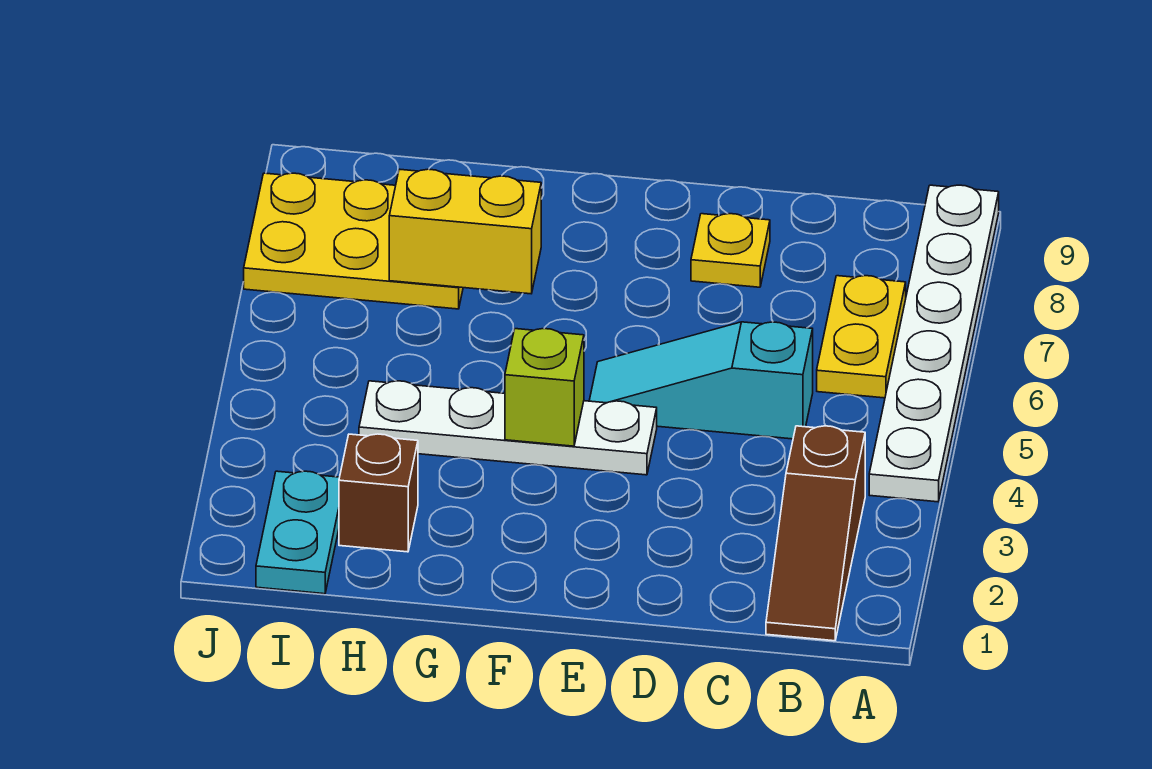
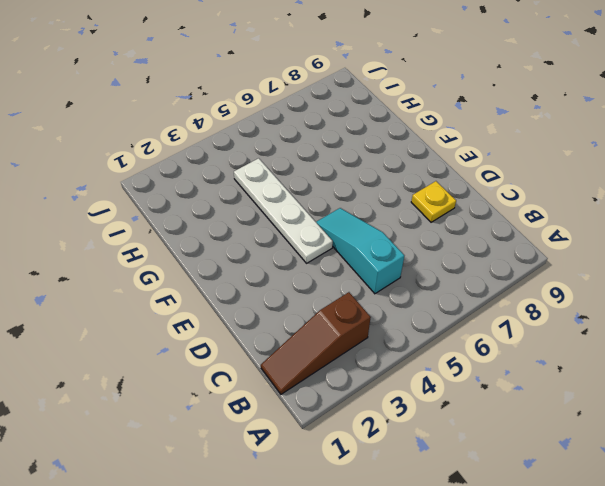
none -> white 1x6 plate [869,185,999,502]
none -> yellow 1x2 plate [817,276,906,398]

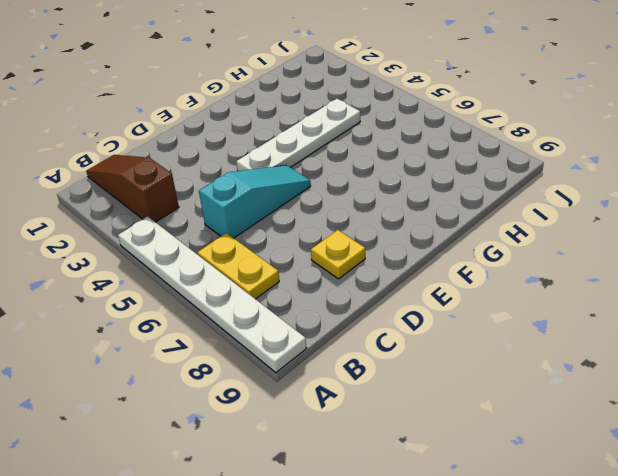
none -> brown 1x1 brick [339,434,418,552]
none -> yellow 2x3 plate [244,173,463,309]

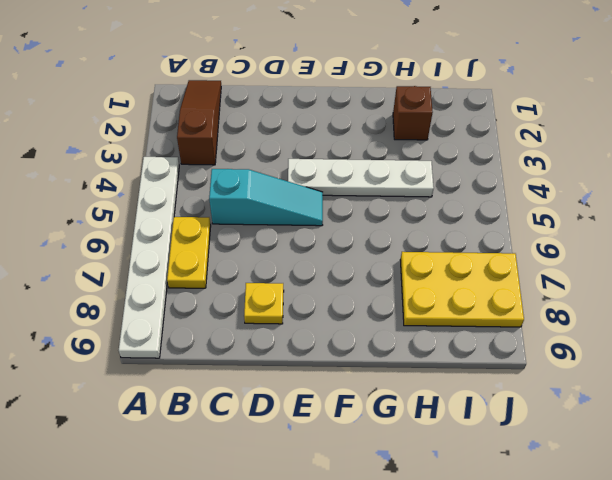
none -> cyan 1x2 plate [256,471,340,594]
none -> lime 1x1 brick [505,329,584,446]

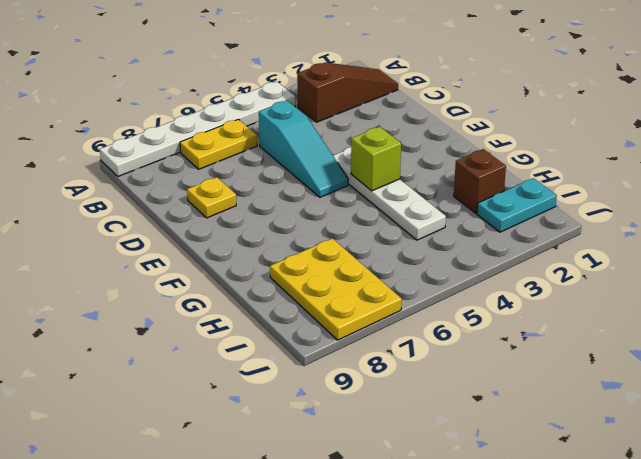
none -> yellow 1x2 brick [389,169,541,294]

